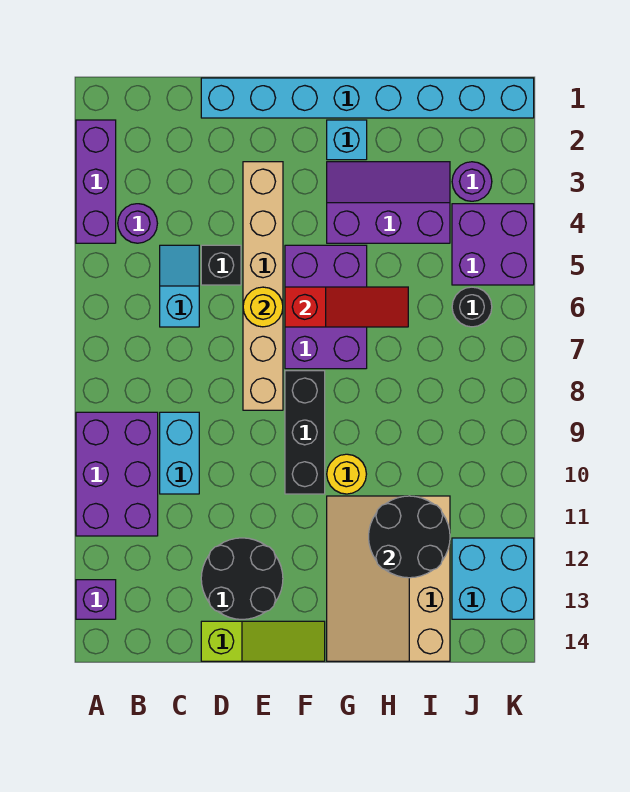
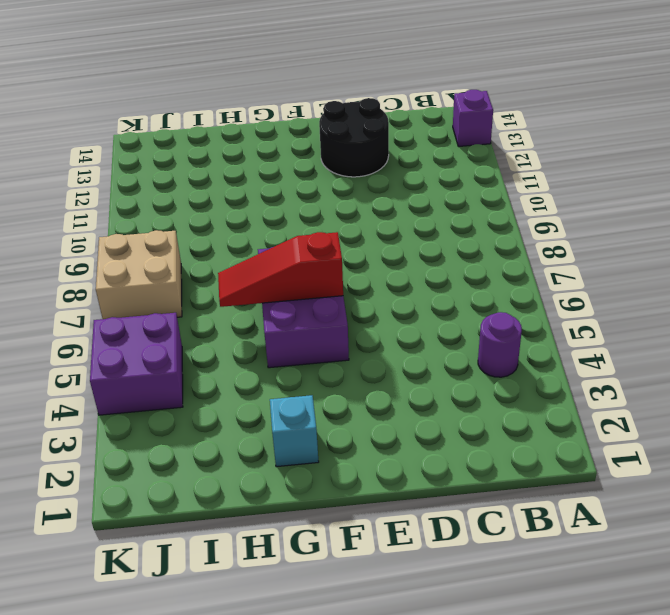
tan 2x2 brick [96,230,182,319] -> none
none -> purple 1x3 brick [76,120,116,243]
none -> purple 2x3 brick [76,412,158,536]
none -> cyan 1x2 slope [160,245,199,327]

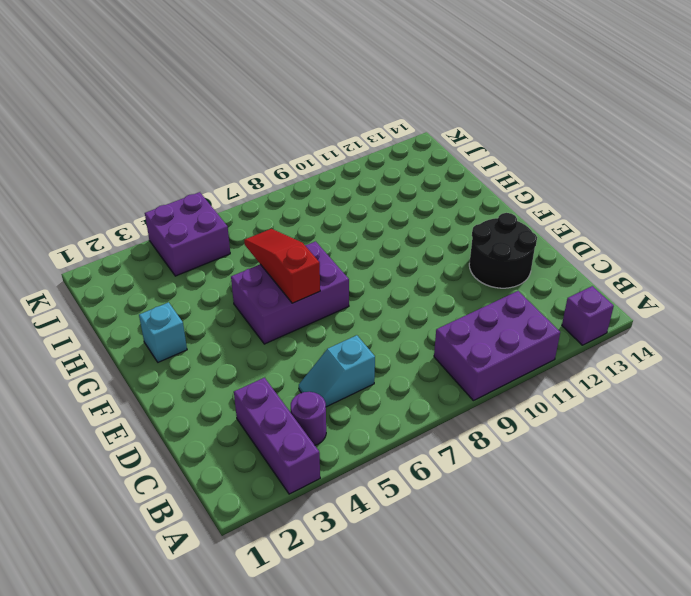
purple 1x3 brick [234,378,320,494] -> purple 1x3 brick turned to [76,120,116,243]
none -> cyan 1x2 brick [160,412,199,494]
none -> cyan 1x8 brick [201,78,534,118]
none -> black 1x1 brick [201,245,241,285]

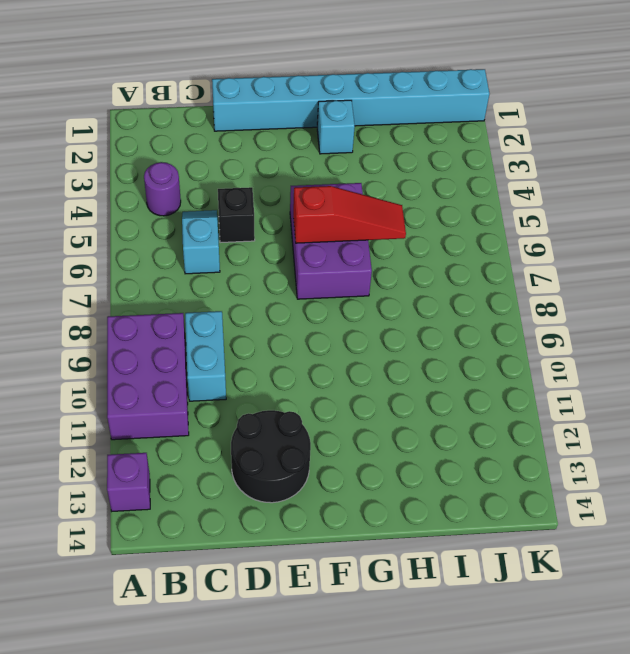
none -> purple 1x3 brick [76,120,116,243]
none -> lime 1x3 slope [201,621,325,661]
none -> tan 1x6 brick [243,162,283,410]

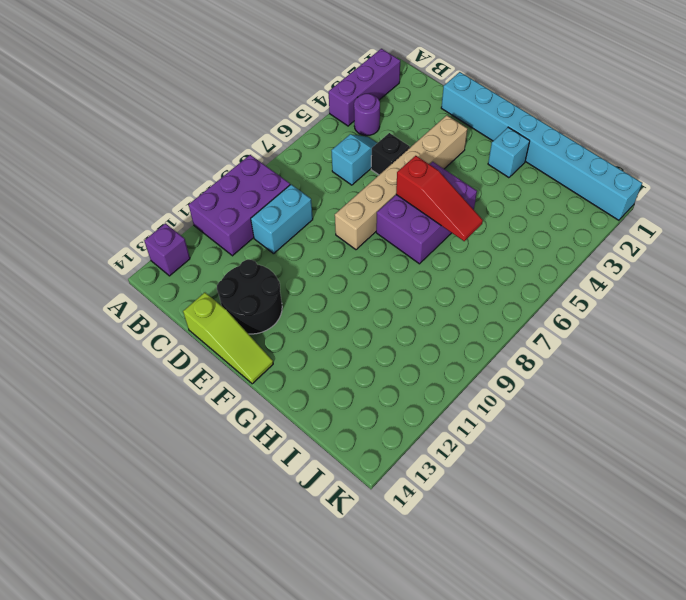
none -> black 1x3 brick [285,371,325,494]
none -> purple 2x3 slope [327,162,450,243]
none -> yellow 1x1 round brick [327,454,366,494]

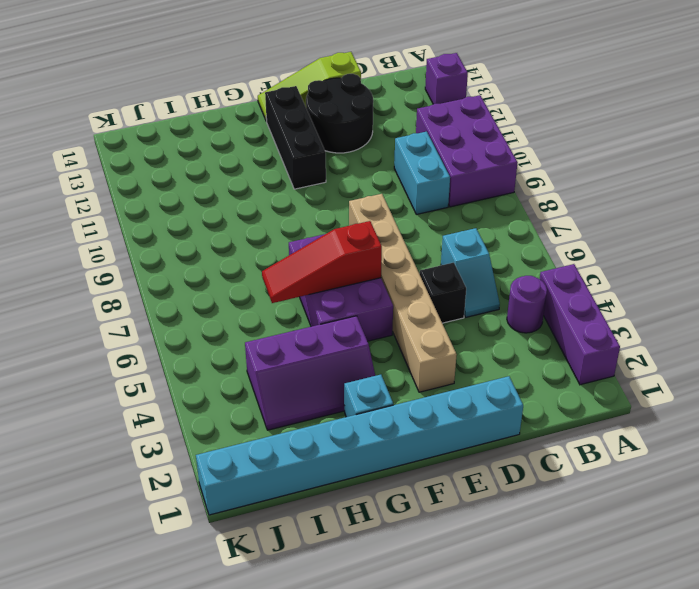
black 1x3 brick [265,86,326,189] -> black 1x3 brick moved to [285,371,325,494]
none -> yellow 1x1 round brick [327,454,366,494]
none -> tan 3x4 slope [327,496,450,661]
none -> purple 1x1 round brick [452,162,492,201]

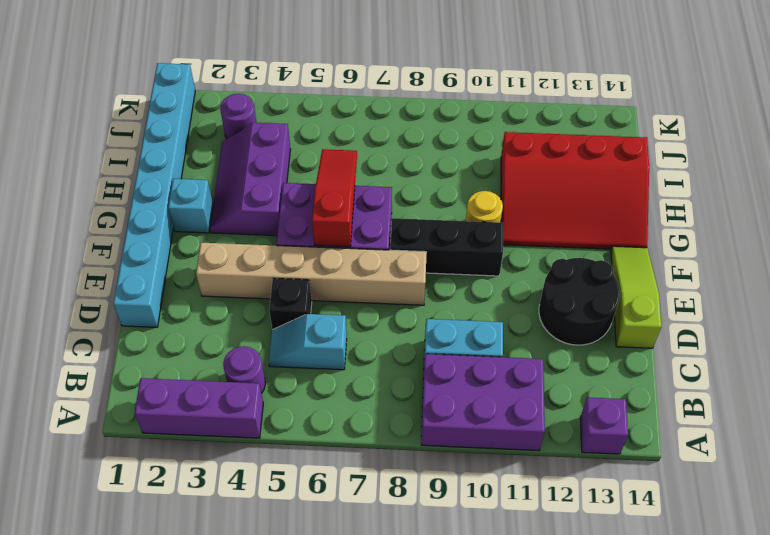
red 3x4 slope [501,132,649,249] -> tan 3x4 slope [327,496,450,661]
none -> purple 2x2 brick [452,204,534,285]
none -> black 1x1 round brick [452,287,492,327]
none -> cyan 2x2 brick [452,538,534,619]

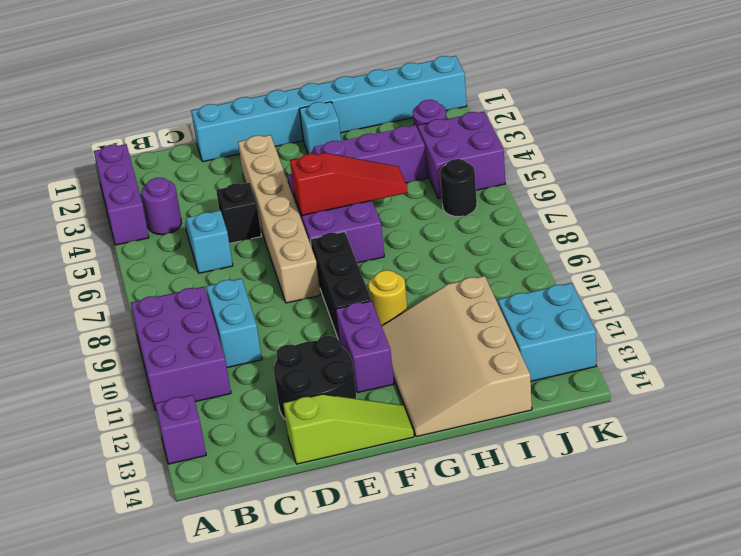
purple 1x2 brick [336,301,394,393] -> none
none -> yellow 1x1 round brick [243,287,283,327]
none -> black 2x2 round brick [369,496,450,578]

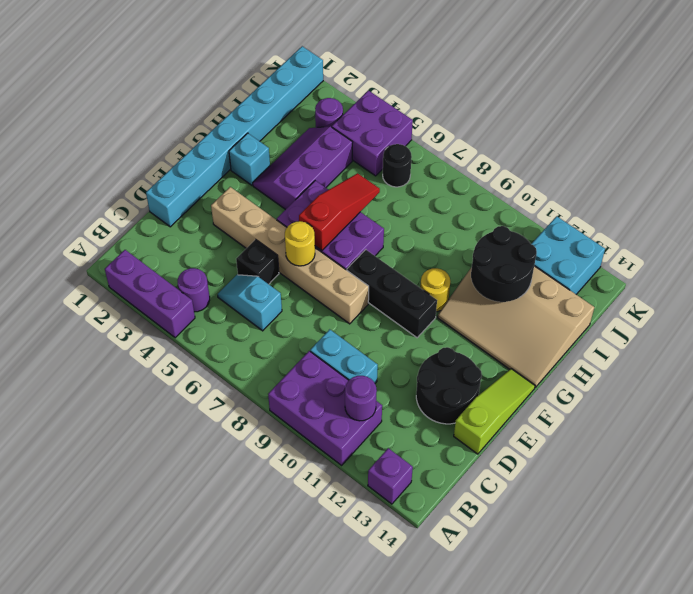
purple 1x1 round brick [345,376,377,421] -> none

